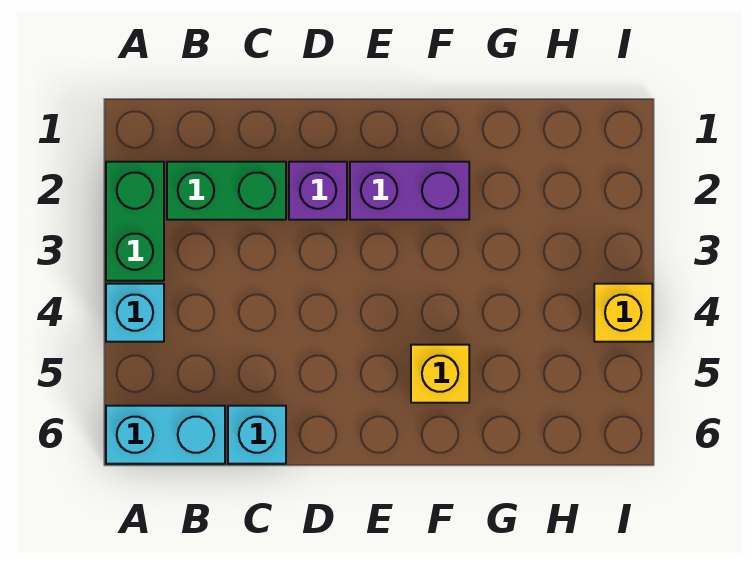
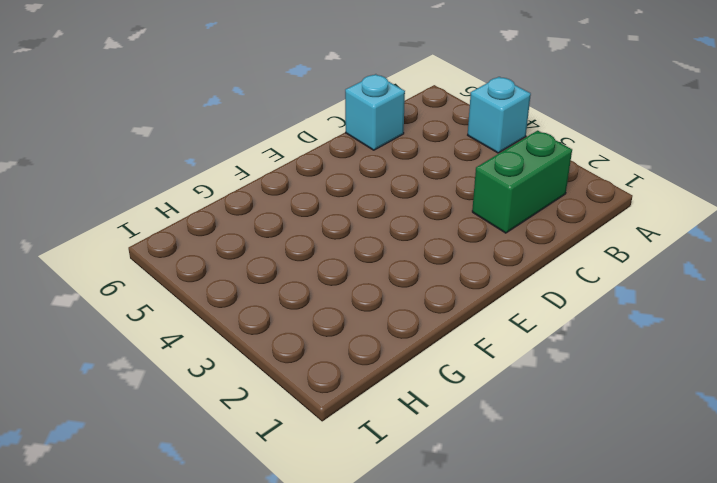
none -> green 1x2 brick [106,162,164,281]
none -> cyan 1x2 brick [106,406,225,464]

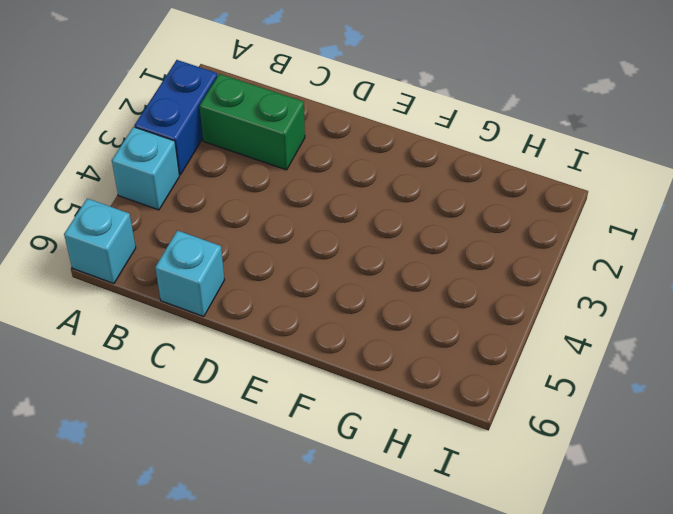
blue 1x2 brick [134,60,218,175] -> green 1x2 brick [106,162,164,281]
cyan 1x1 brick [64,198,136,284] -> cyan 1x2 brick [106,406,225,464]
none -> purple 1x1 brick [289,162,347,220]
none -> purple 1x2 brick [350,162,469,220]

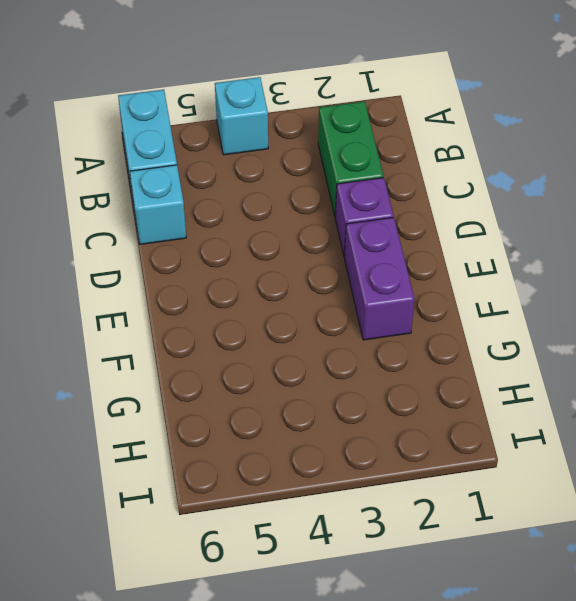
none -> green 1x2 brick [106,162,164,281]
none -> yellow 1x1 brick [411,345,469,403]

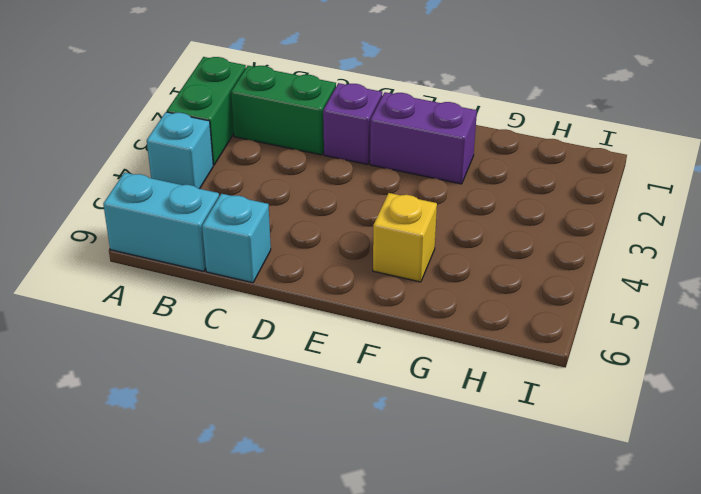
none -> yellow 1x1 brick [594,284,652,342]

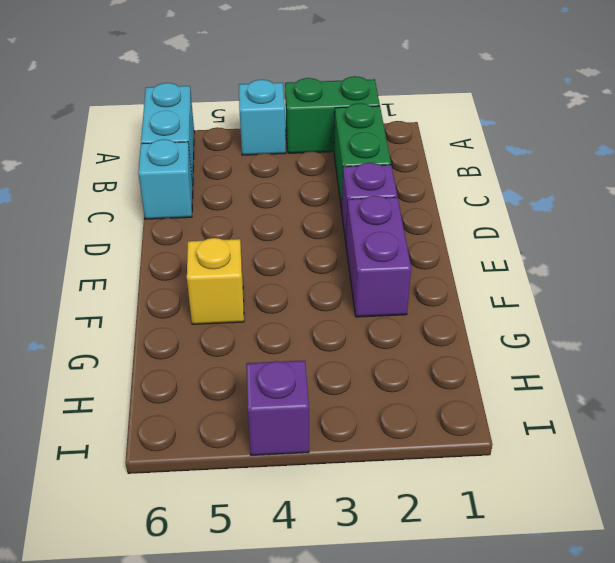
purple 1x1 brick [246,360,309,455] -> yellow 1x1 brick [594,284,652,342]

